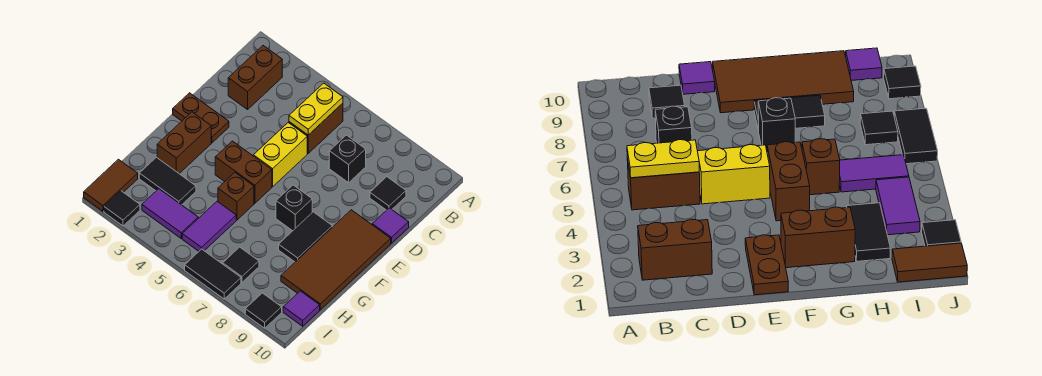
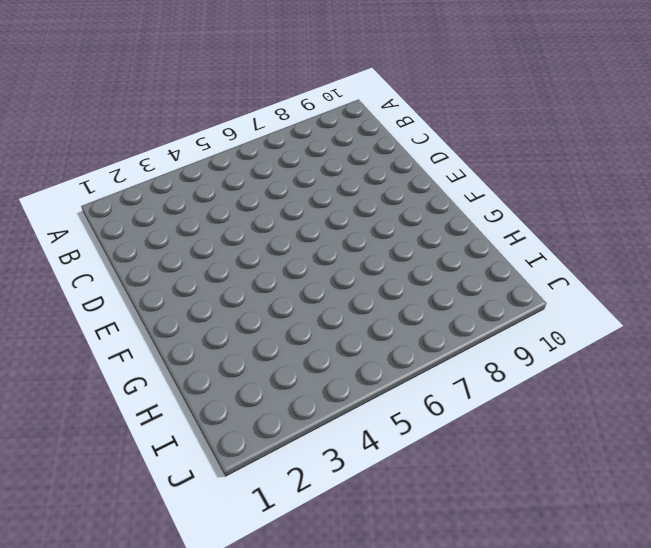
none -> brown 1x2 brick [228,46,282,109]
none -> brown 1x2 brick [289,103,343,153]
none -> black 1x1 brick [329,135,366,183]

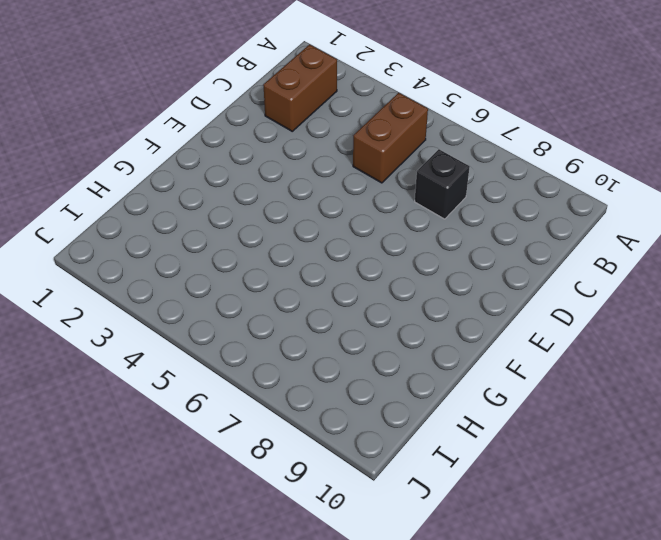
none -> black 1x1 tile [370,177,406,210]
none -> yellow 1x2 brick [253,123,307,187]
none -> purple 1x1 tile [372,208,409,243]

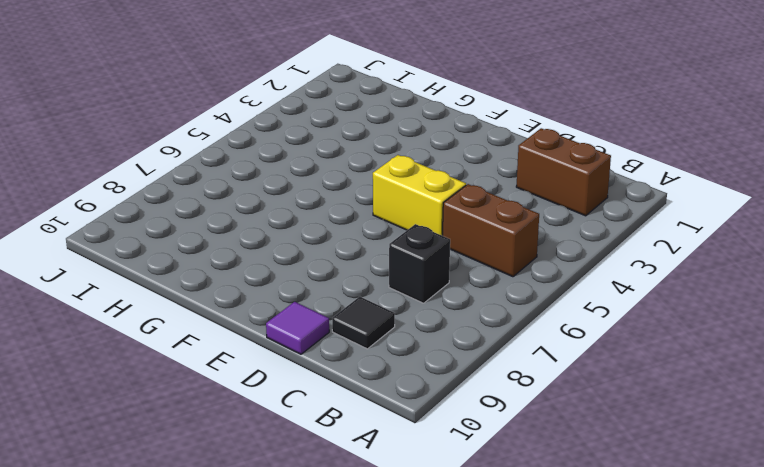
none -> brown 1x2 plate [173,93,229,143]
none -> brown 2x4 tile [281,210,391,310]
none -> brown 1x2 brick [157,112,211,173]

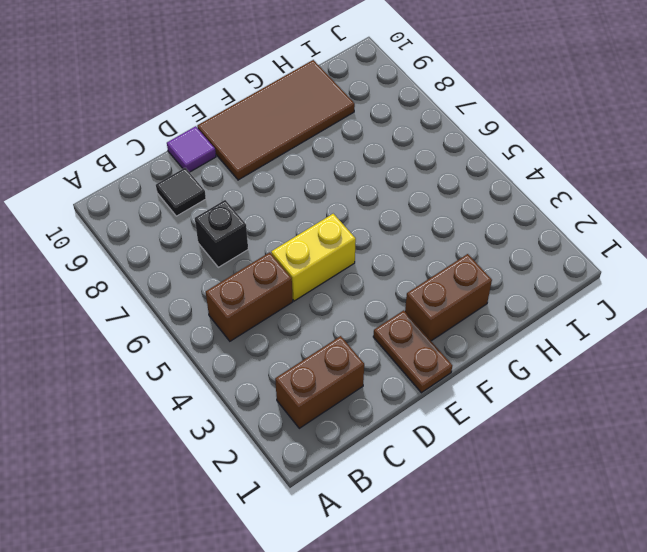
none -> brown 1x2 brick [215,141,272,203]
none -> black 1x1 brick [276,185,312,231]
none -> black 1x2 tile [279,212,333,262]

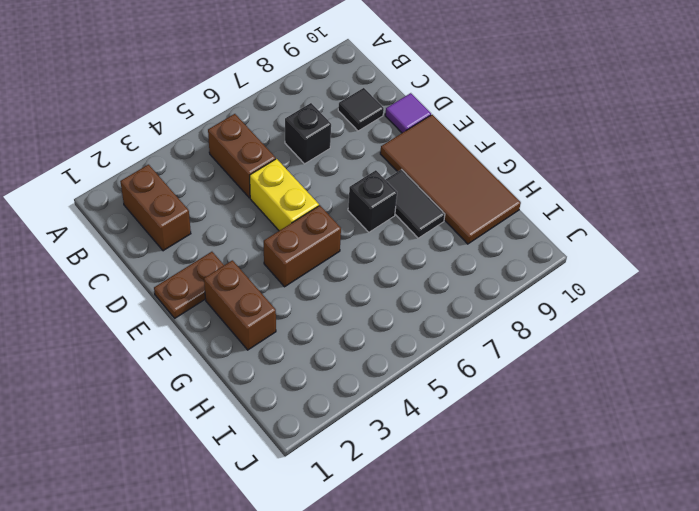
none -> brown 1x1 brick [218,173,254,220]
none -> black 1x2 tile [139,157,196,205]
none -> purple 1x2 tile [182,201,236,251]

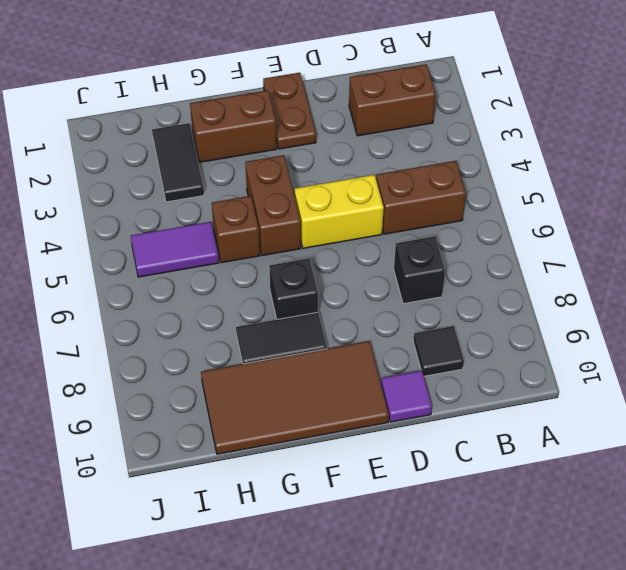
none -> brown 1x2 tile [84,159,138,211]
none -> purple 1x2 tile [142,189,198,238]
none -> black 1x1 tile [223,247,259,282]

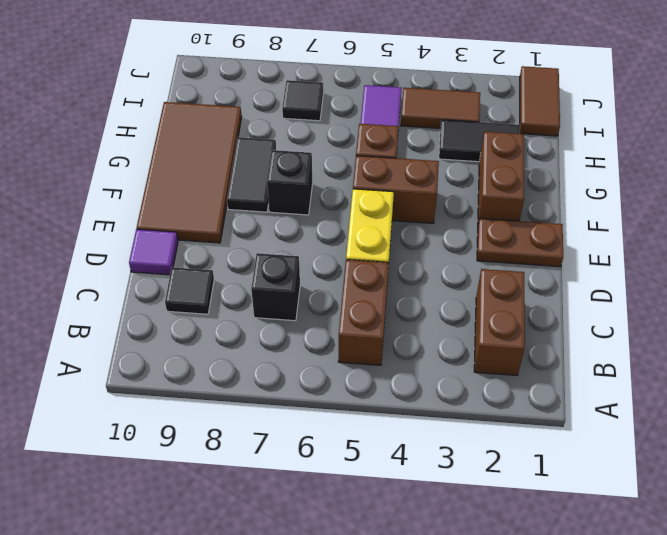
brown 1x2 tile [401,88,480,128] -> purple 1x2 tile [142,189,198,238]
none -> purple 1x1 tile [283,291,320,326]
none -> black 1x1 tile [104,191,140,226]
none -> black 1x2 tile [185,249,241,299]

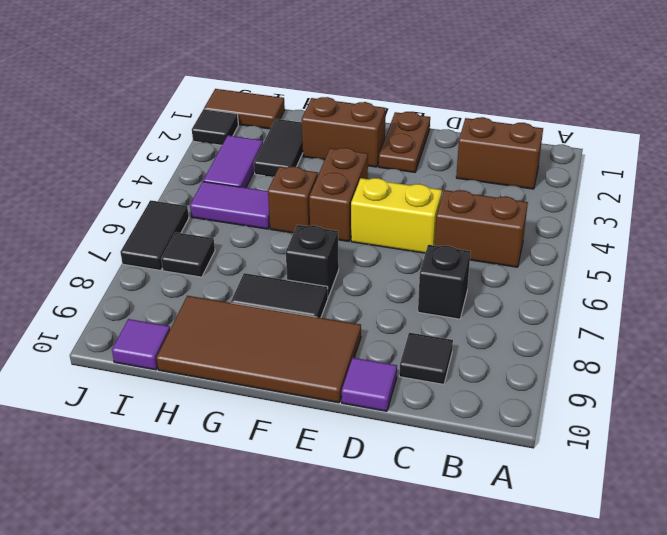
none -> black 1x1 tile [245,293,282,328]
none -> yellow 1x2 plate [289,83,343,135]

